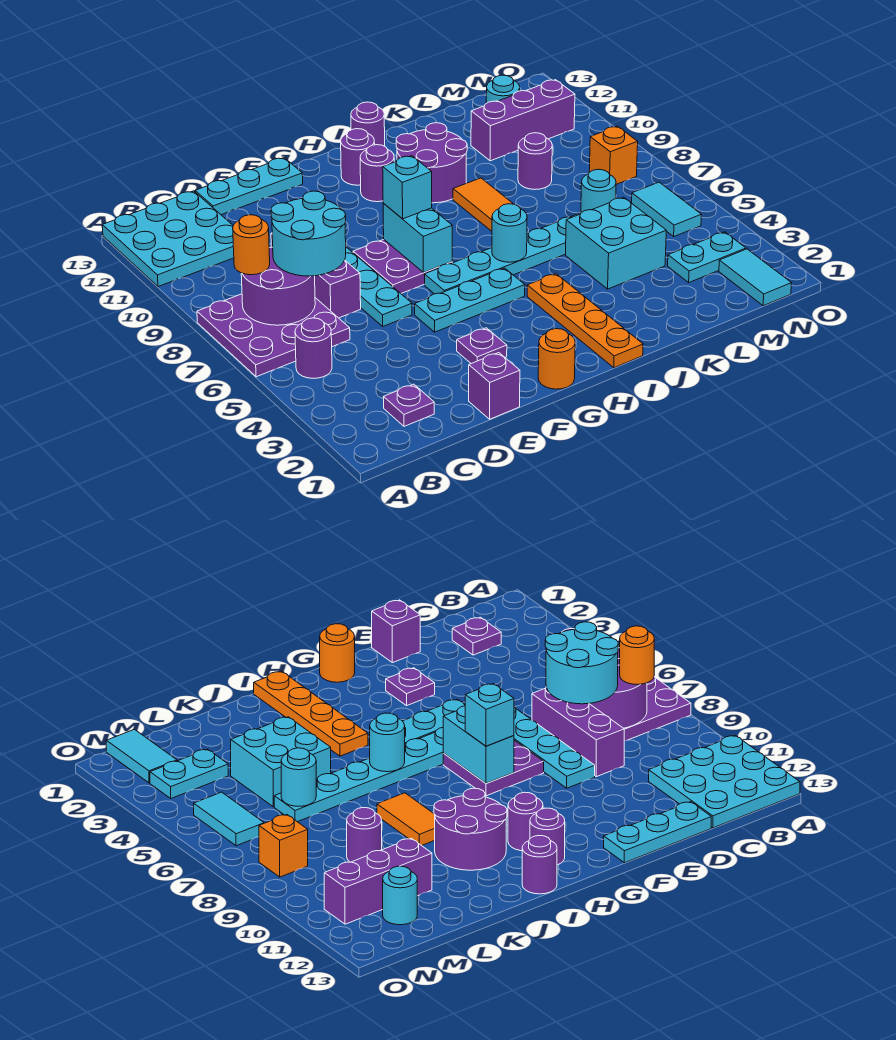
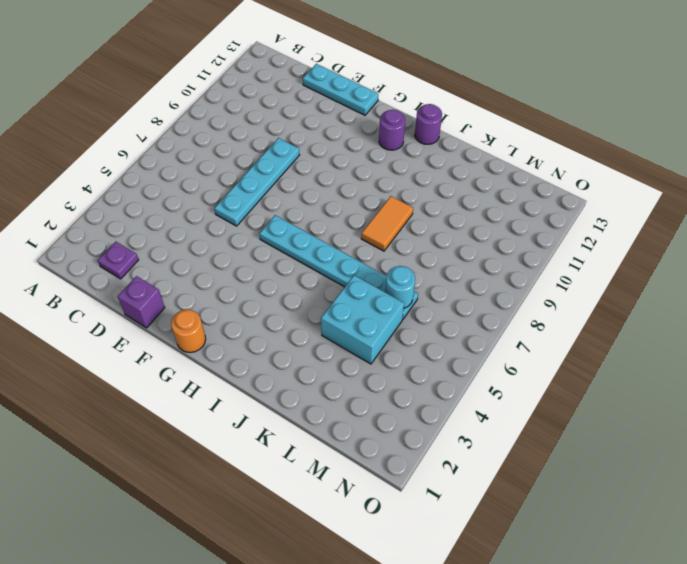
none -> purple 3x3 plate [197,294,350,377]
none -> cyan 3x3 plate [102,191,234,287]
none -> purple 1x1 round brick [295,318,332,378]
none -> purple 1x3 brick [271,233,361,318]

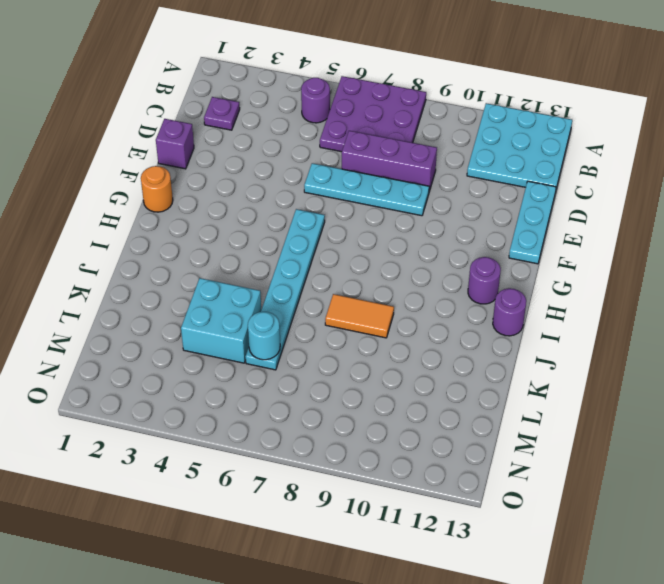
none -> purple 1x1 plate [457,328,507,364]
none -> cyan 1x3 plate [415,268,525,332]
none -> purple 2x2 plate [353,240,452,293]
none -> purple 1x1 round brick [360,145,394,202]

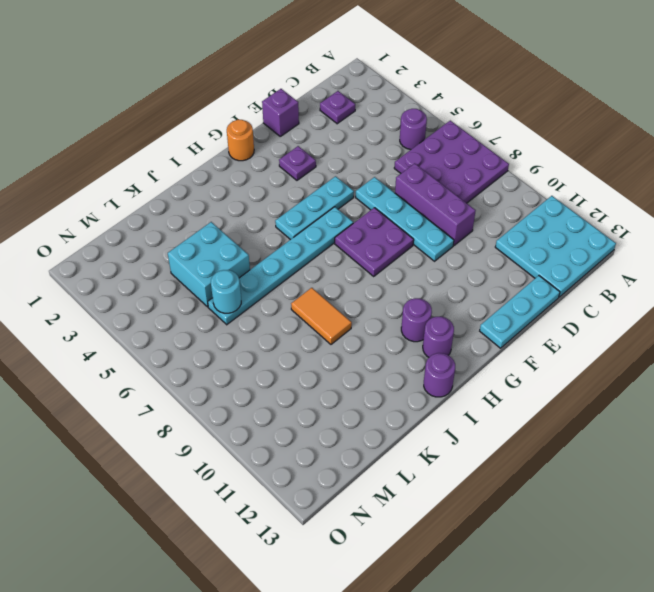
none -> orange 1x4 plate [527,274,643,368]
none -> purple 2x2 round brick [396,123,467,203]
none -> purple 1x1 round brick [518,133,552,190]
none -> purple 1x3 brick [471,80,575,161]

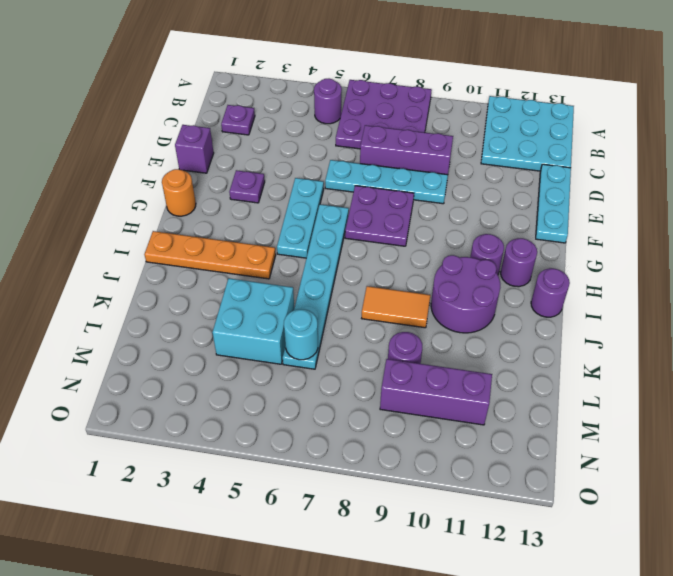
purple 1x3 brick [380,359,492,425] -> purple 1x3 brick turned to [471,80,575,161]
none -> cyan 1x2 plate [668,232,746,282]
none -> cyan 1x1 round brick [486,75,520,103]
none -> cyan 1x2 tile [719,249,791,306]
none -> cyan 1x2 tile [632,182,702,236]

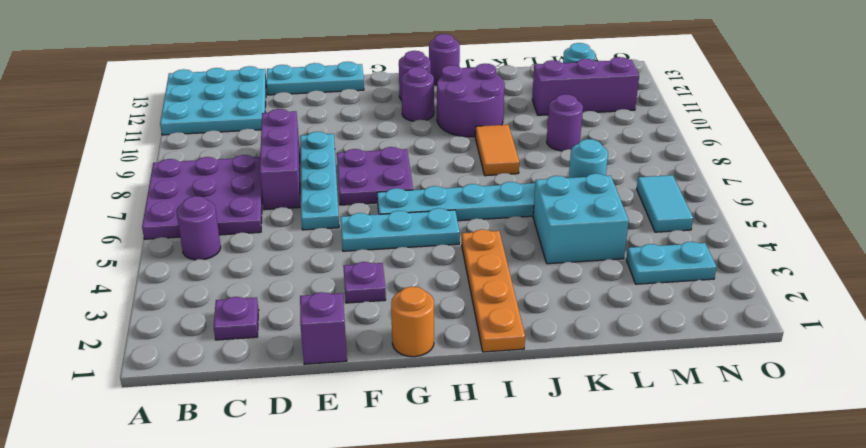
none -> cyan 1x2 tile [719,249,791,306]
none -> orange 1x1 brick [589,126,638,184]
none -> purple 2x2 round brick [241,247,315,325]
none -> cyan 1x2 brick [383,203,452,272]

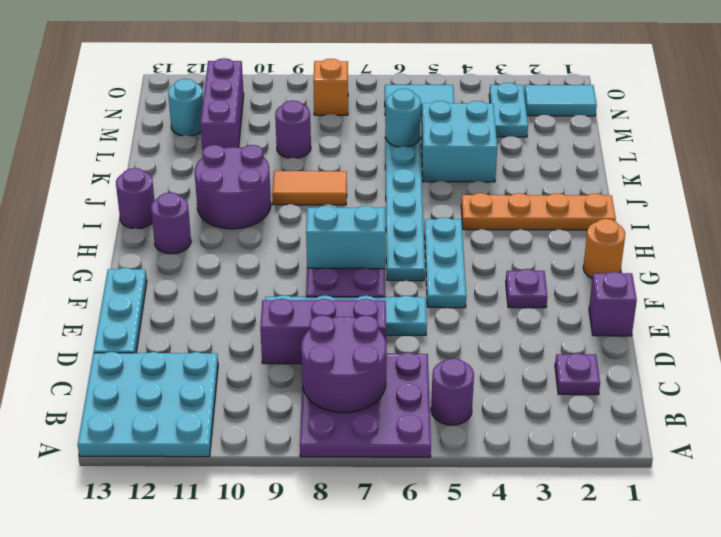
none -> purple 1x1 round brick [360,145,394,202]
none -> cyan 1x1 round brick [492,204,527,262]
none -> orange 1x1 round brick [233,215,270,275]
none -> cyan 2x2 round brick [271,191,346,276]

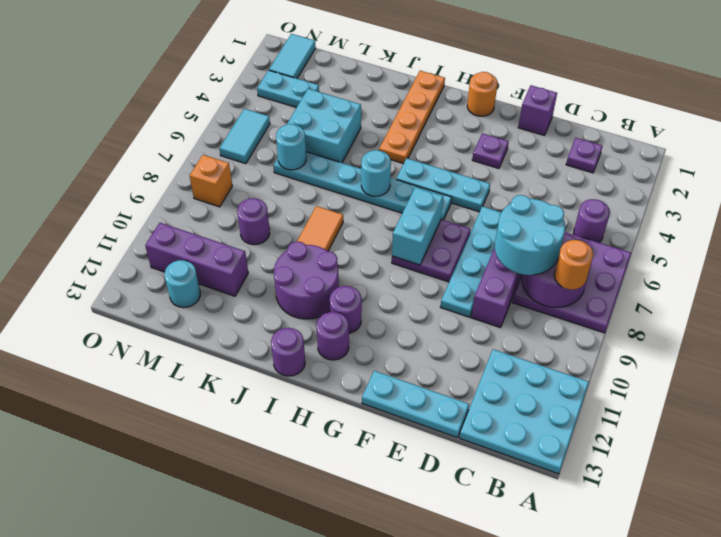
none -> cyan 1x1 brick [383,156,432,219]

